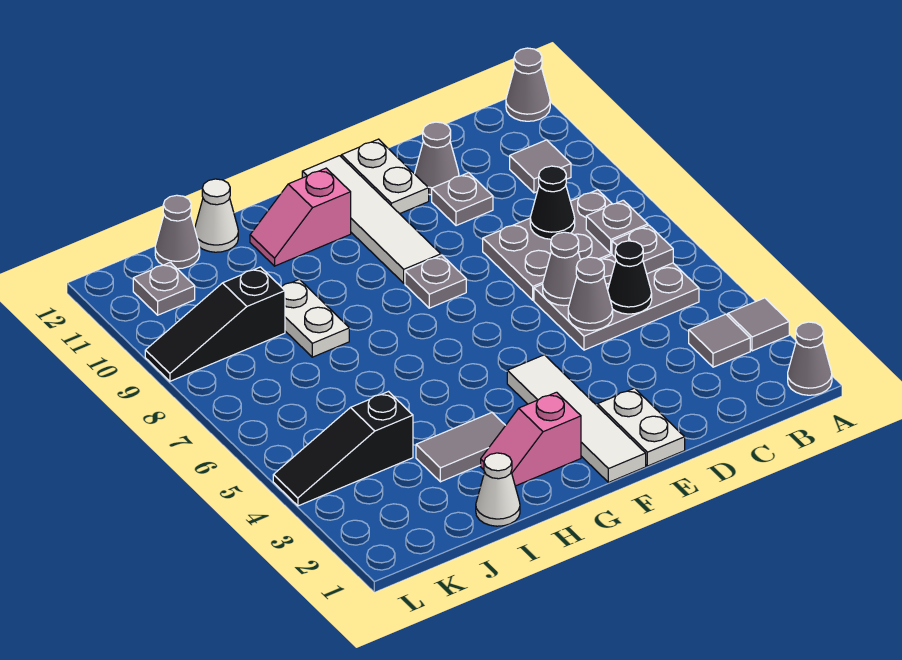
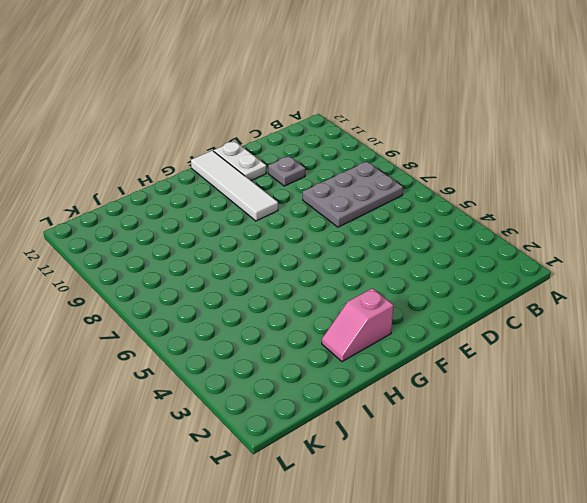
none -> grey 1x1 cone [788,322,832,395]
none -> grey 1x1 tile [728,298,789,351]
none -> grey 1x1 cone [506,48,550,121]
none -> grey 1x1 tile [689,314,750,367]

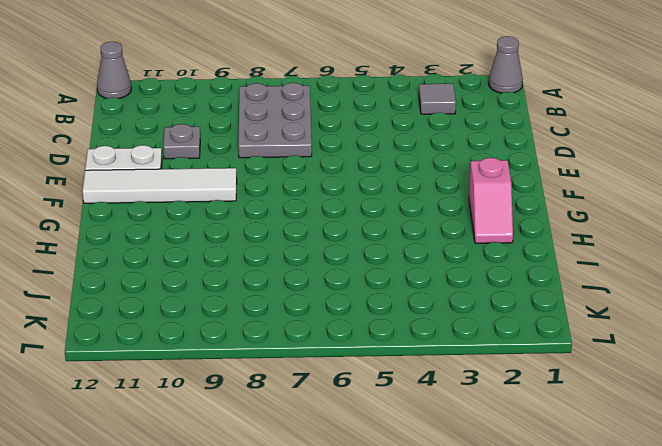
none -> grey 1x1 tile [728,298,789,351]
none -> grey 2x3 plate [534,255,699,350]
none -> grey 1x1 tile [510,140,571,193]
none -> grey 1x1 cone [415,122,459,195]

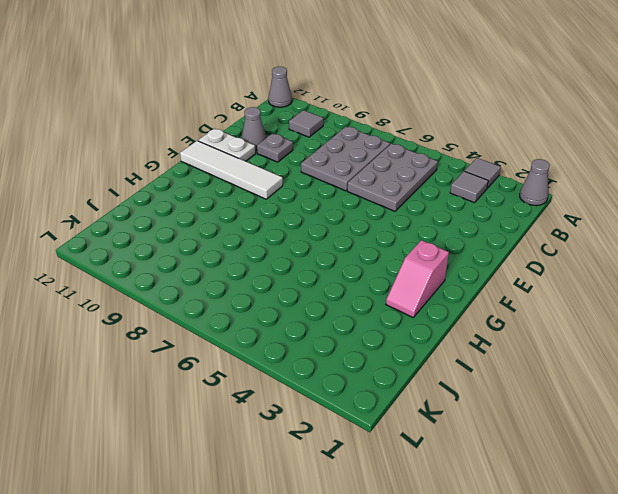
none -> white 1x2 plate [597,388,685,466]
none -> white 1x4 tile [507,355,646,482]
none -> grey 1x1 plate [405,255,466,308]
none -> pink 1x2 slope [250,168,351,266]

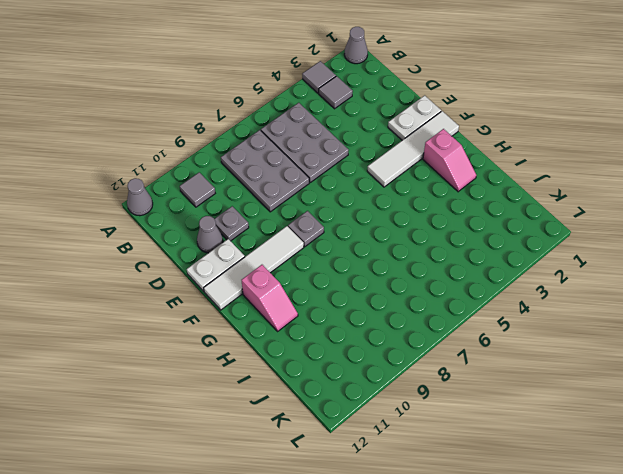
none -> grey 1x2 tile [416,413,506,482]
none -> white 1x1 cone [476,453,520,526]
none -> white 1x2 plate [282,279,349,357]
none -> white 1x1 cone [195,179,238,252]

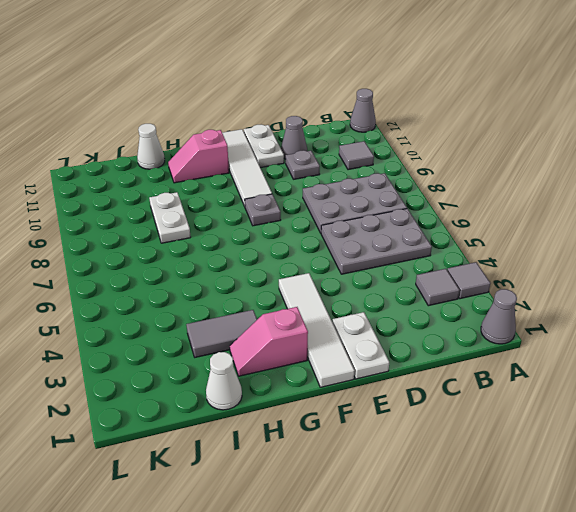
none -> black 1x3 slope [273,392,413,506]
none -> black 1x3 slope [145,267,285,381]
none -> grey 1x1 cone [155,195,200,269]
none -> grey 1x1 plate [133,262,195,315]

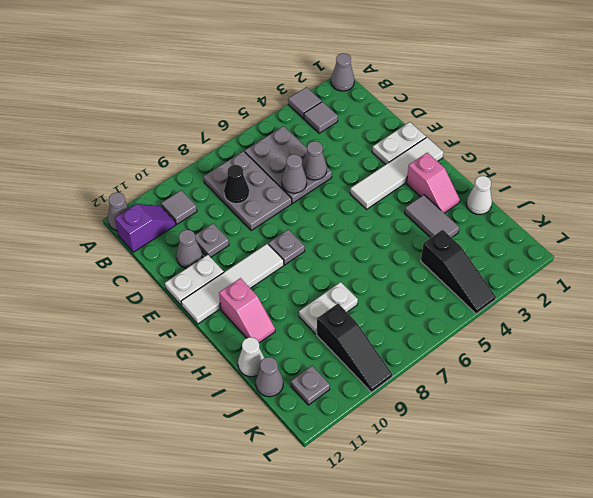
purple 1x2 slope [115,204,176,252] -> none
none -> grey 1x1 plate [612,225,673,274]
none -> grey 1x1 plate [586,200,648,253]
none -> black 1x1 cone [608,241,652,314]

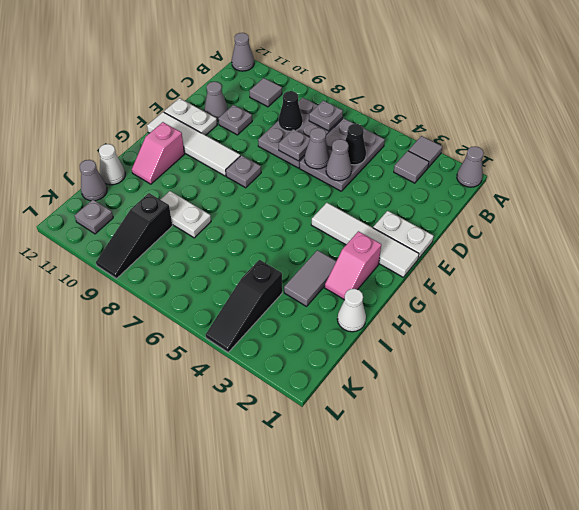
grey 1x1 plate [279,129,310,161] -> grey 1x1 plate moved to [612,225,673,274]

